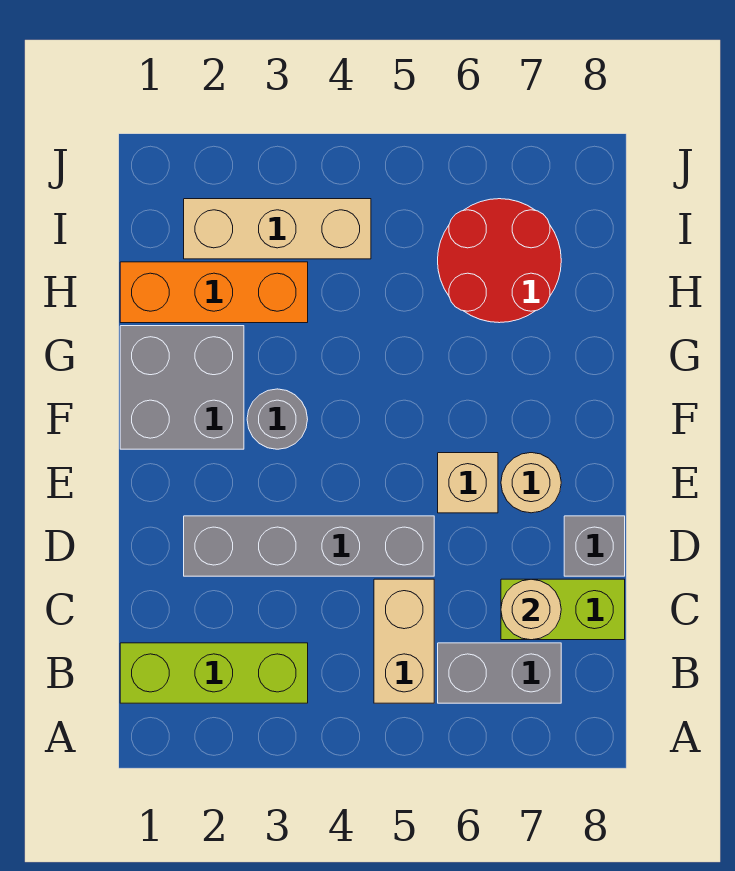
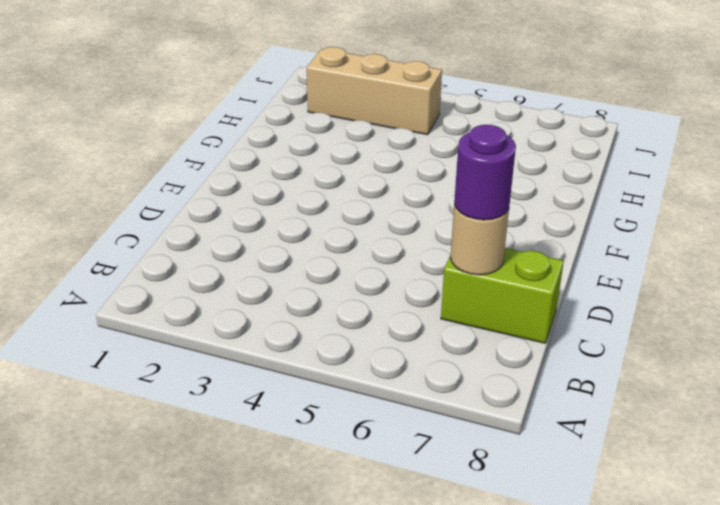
purple 1x1 round brick [454,125,516,220] -> none
none -> lime 1x3 brick [120,643,308,703]
none -> tan 1x2 brick [374,579,434,703]
none -> grey 1x2 brick [438,643,561,703]

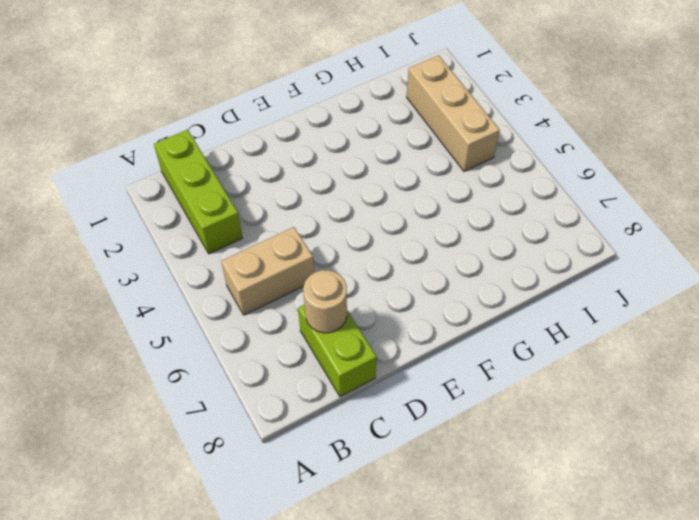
none -> grey 1x2 brick [438,643,561,703]
none -> grey 1x4 brick [184,516,434,576]
none -> grey 1x1 brick [564,516,625,576]

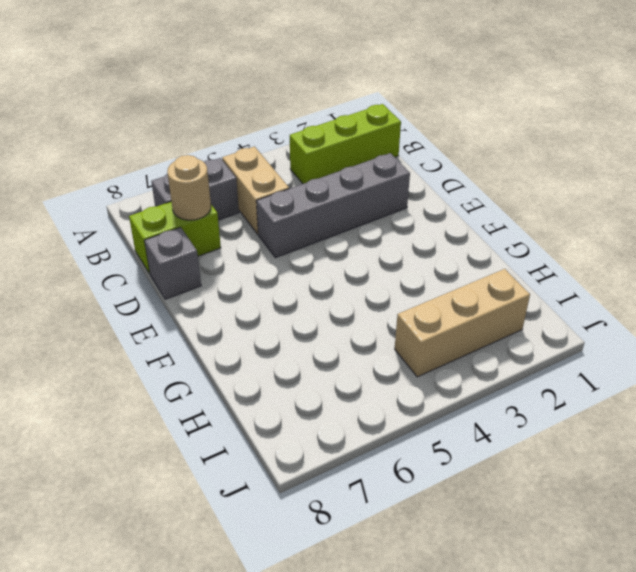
none -> tan 1x1 brick [438,453,498,513]
none -> tan 1x1 round brick [501,453,561,513]
none -> grey 2x2 brick [120,326,244,449]

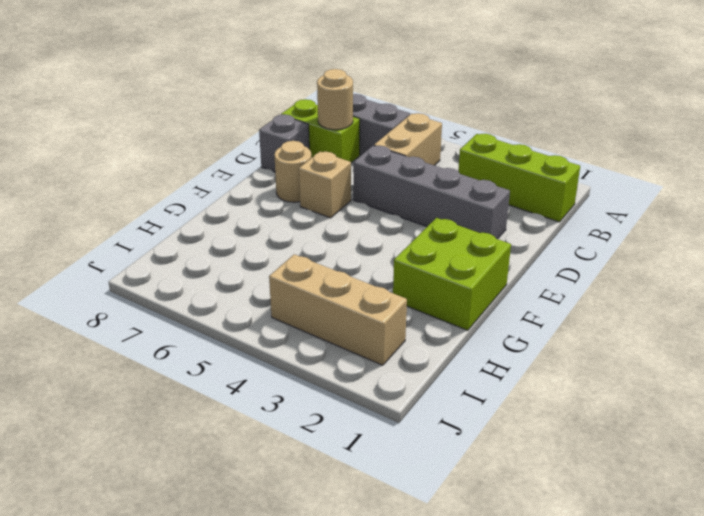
lime 2x2 brick [393,218,511,330] -> grey 2x2 brick [120,326,244,449]
none -> grey 1x1 round brick [247,389,308,449]
none -> orange 1x3 brick [120,262,308,323]
none -> red 2x2 round brick [438,199,561,323]

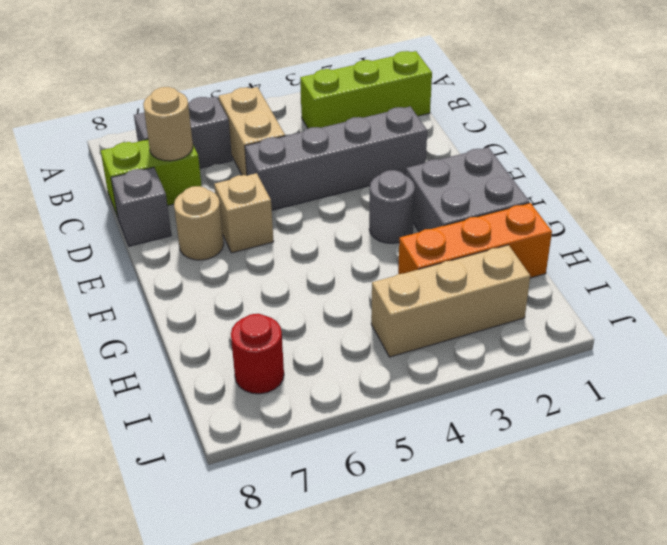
red 1x1 round brick [231,314,284,394] -> red 2x2 round brick [438,199,561,323]

